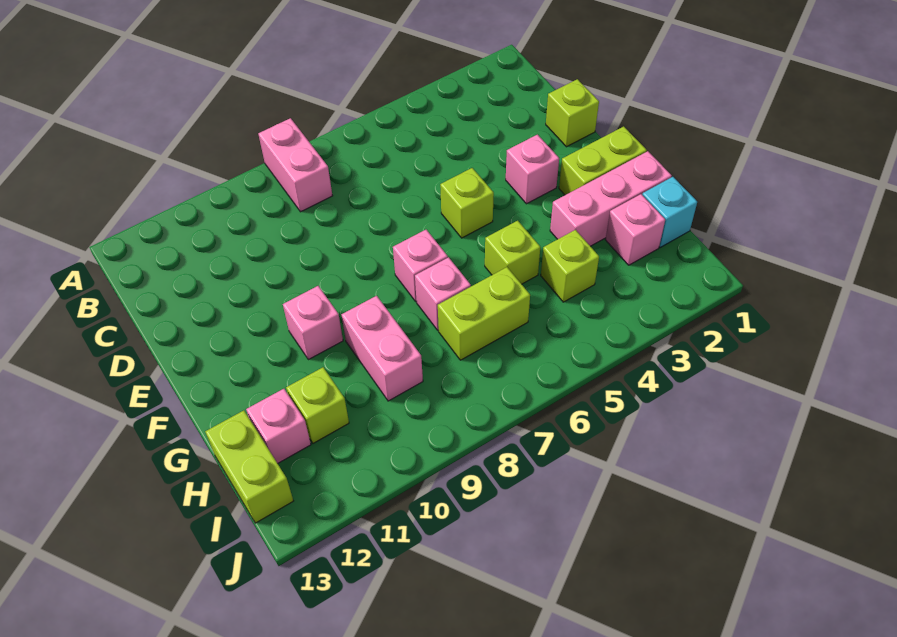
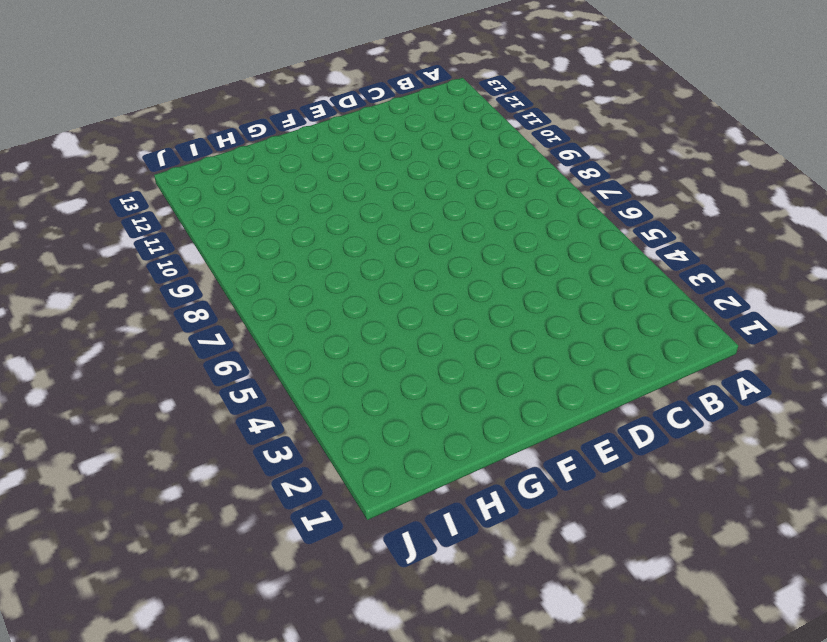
none -> pink 1x2 brick [258,118,332,212]
none -> lime 1x1 brick [546,79,599,147]
none -> pink 1x1 brick [506,135,559,204]

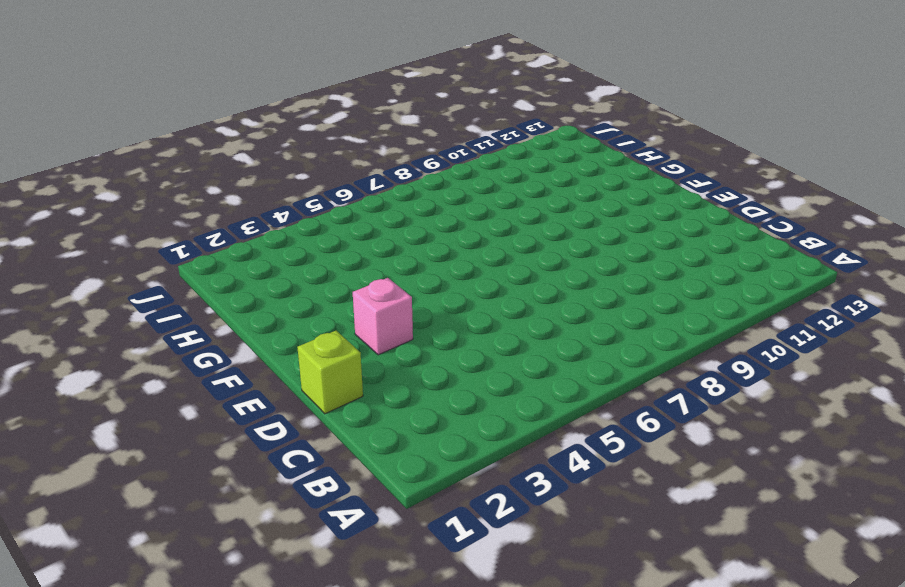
none -> pink 1x2 brick [258,118,332,212]
none -> lime 1x1 brick [440,168,494,238]
none -> lime 1x2 brick [559,126,647,195]

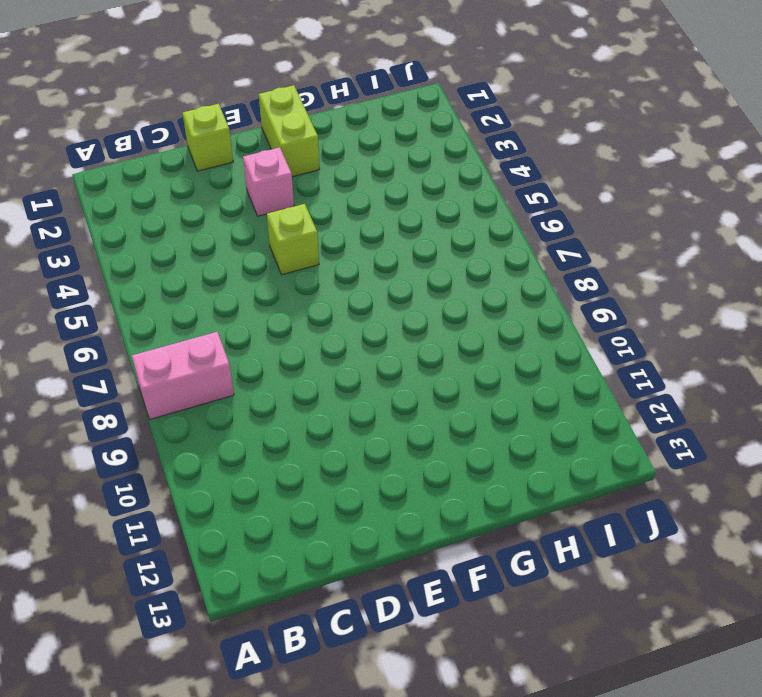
none -> pink 1x1 brick [393,230,448,301]
none -> pink 1x1 brick [283,286,343,360]
none -> pink 1x3 brick [550,151,672,246]

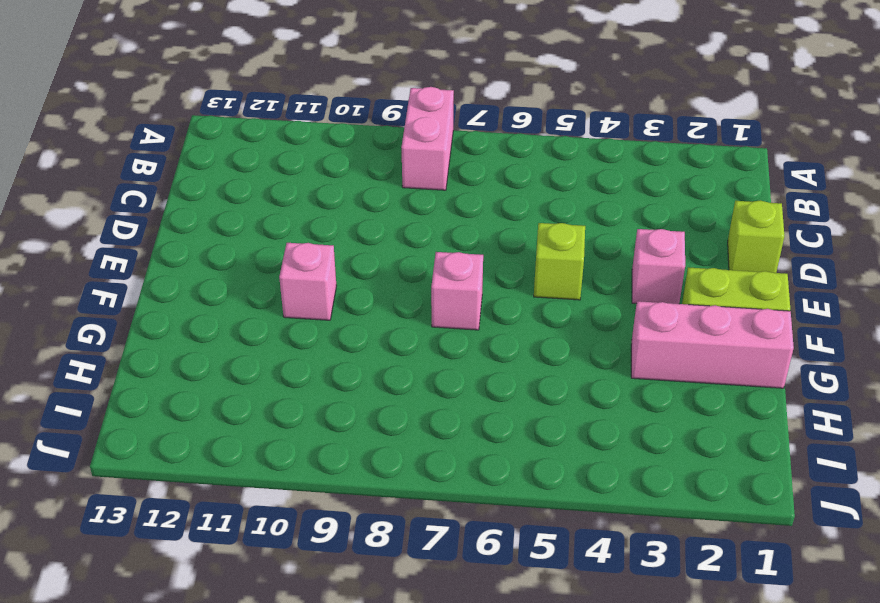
none -> lime 1x1 brick [485,221,540,284]
none -> pink 1x1 brick [415,257,471,330]
none -> pink 1x2 brick [341,296,423,401]

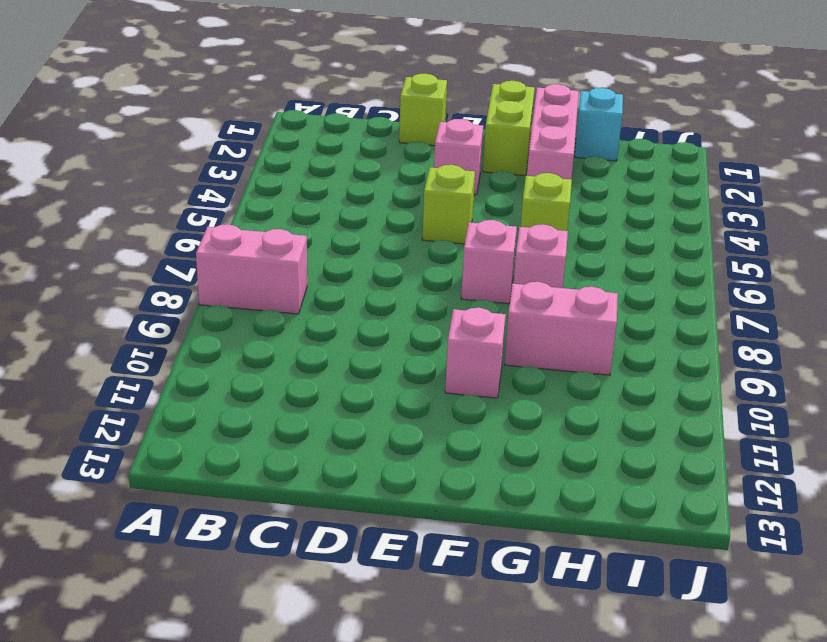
none -> pink 1x1 brick [606,194,665,265]
none -> lime 1x1 brick [541,230,599,302]
none -> lime 1x2 brick [438,267,530,360]

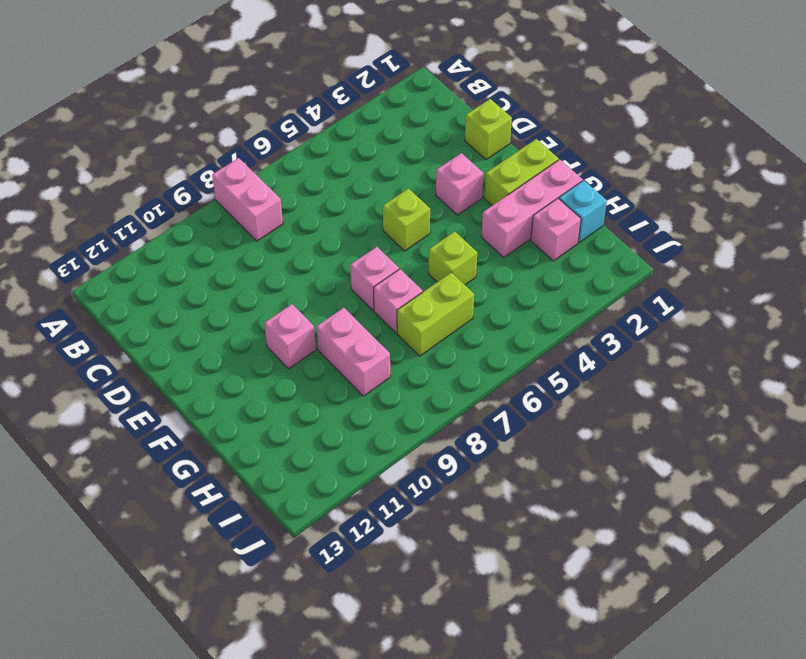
none -> lime 1x1 brick [541,230,599,302]
none -> lime 1x1 brick [286,367,349,443]
none -> pink 1x1 brick [246,389,311,463]

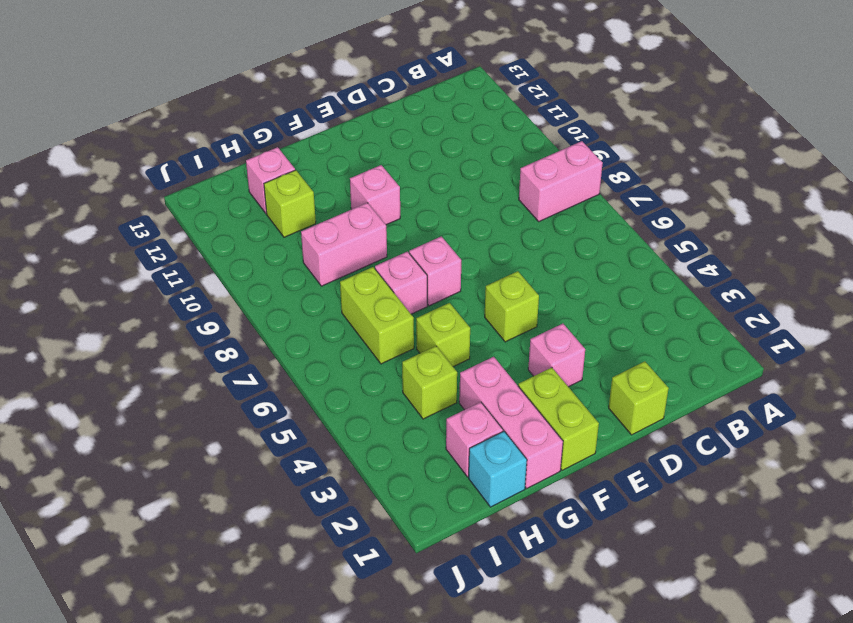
none -> lime 1x2 brick [205,410,293,523]

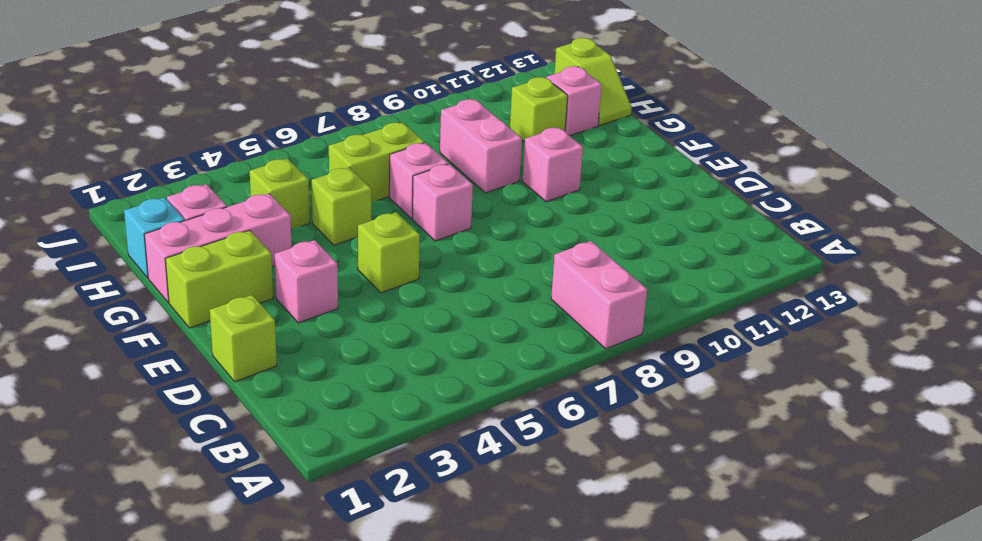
lime 1x2 slope [555,38,632,125] -> lime 1x2 brick [205,410,293,523]

